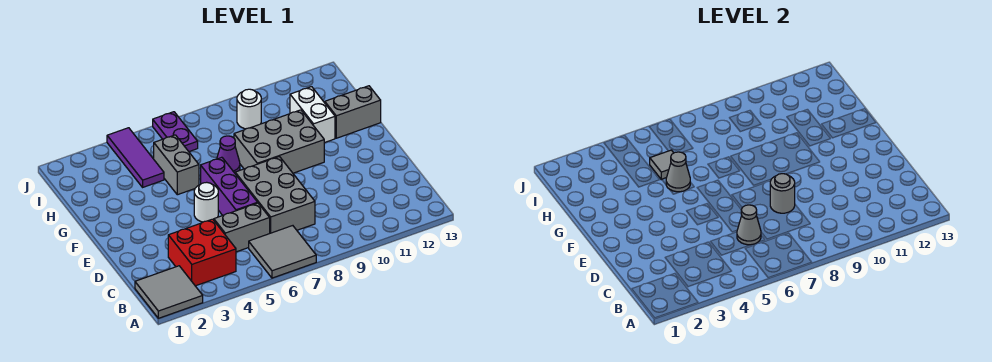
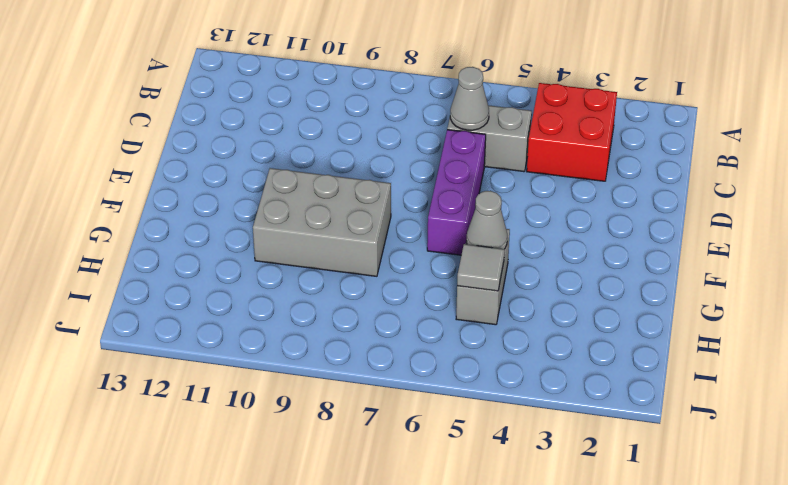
none -> grey 2x2 tile [135,266,203,318]
none -> grey 2x2 tile [249,226,316,278]
none -> grey 2x3 brick [235,157,315,233]

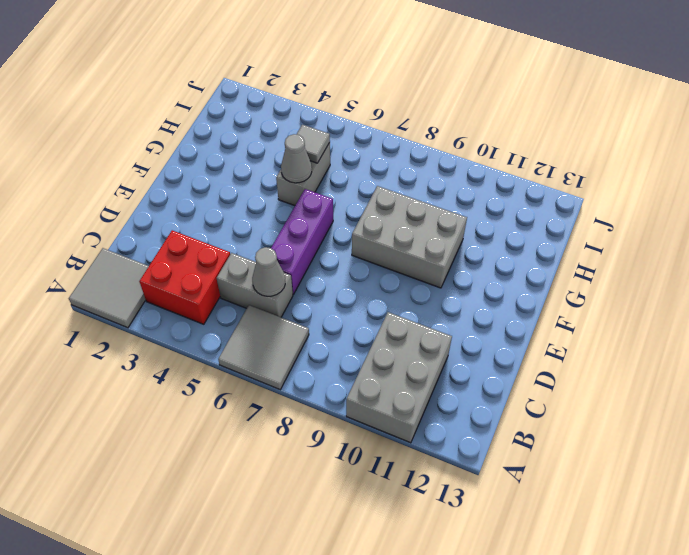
grey 2x3 brick [346,312,452,443] -> grey 2x3 brick moved to [235,157,315,233]
none -> white 1x1 round brick [194,182,218,222]
none -> purple 1x1 cone [217,136,240,173]
none -> white 1x2 brick [290,87,335,143]

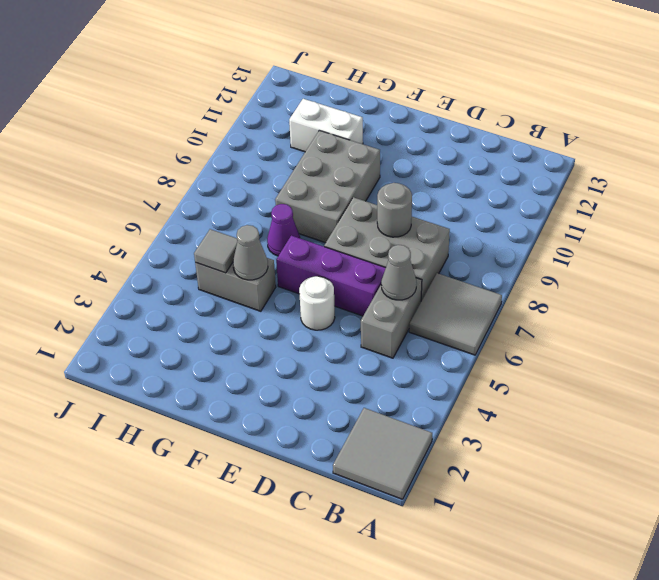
none -> red 2x2 brick [168,219,236,286]
none -> grey 1x2 brick [325,86,381,138]
none -> purple 1x3 tile [107,128,164,187]

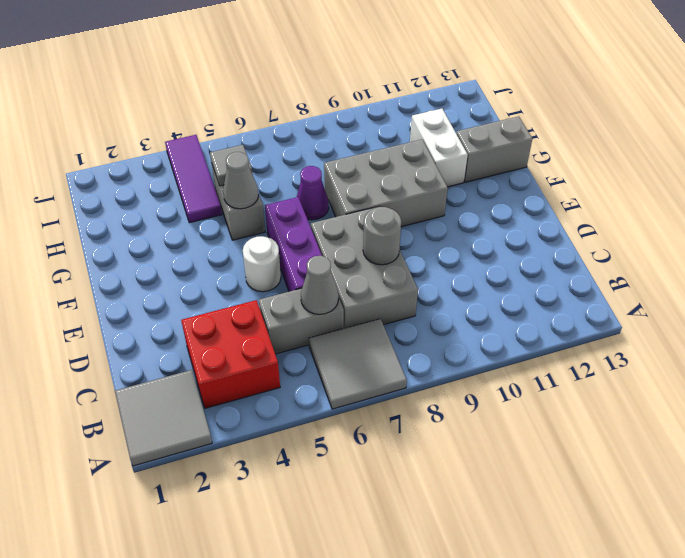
none -> purple 1x2 plate [153,112,198,152]
none -> white 1x1 round brick [237,89,261,129]

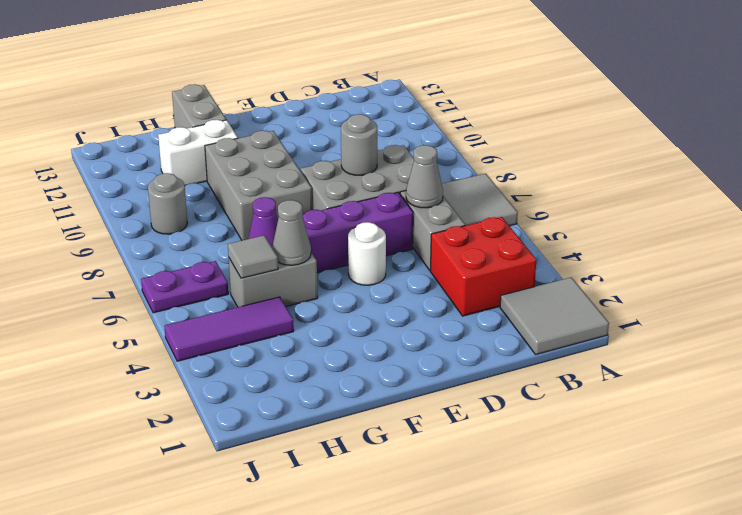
grey 1x1 round brick [148,173,187,234] -> white 1x1 round brick [237,89,261,129]

